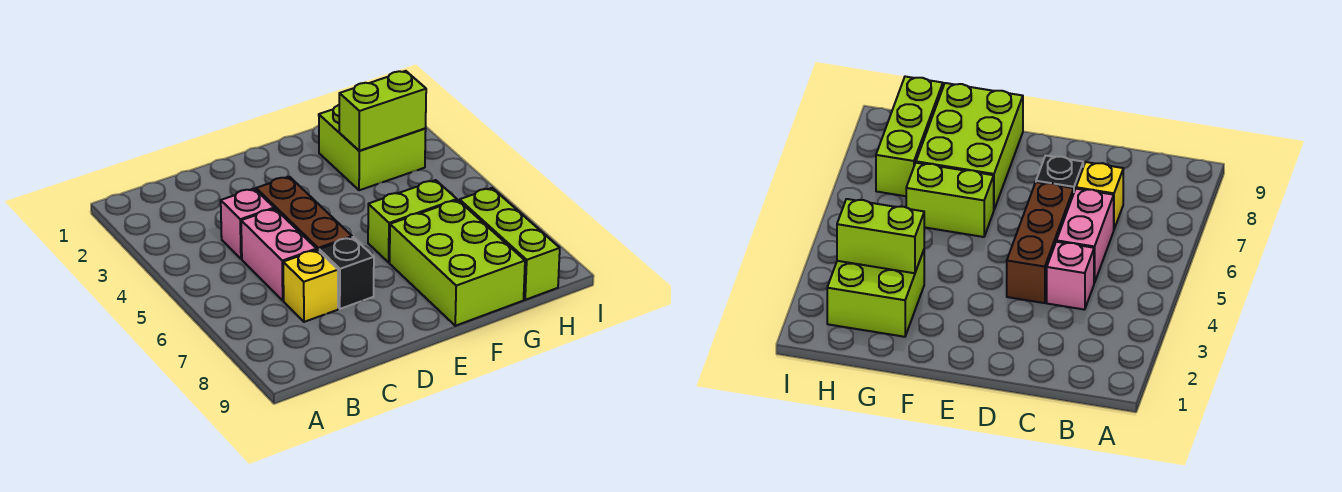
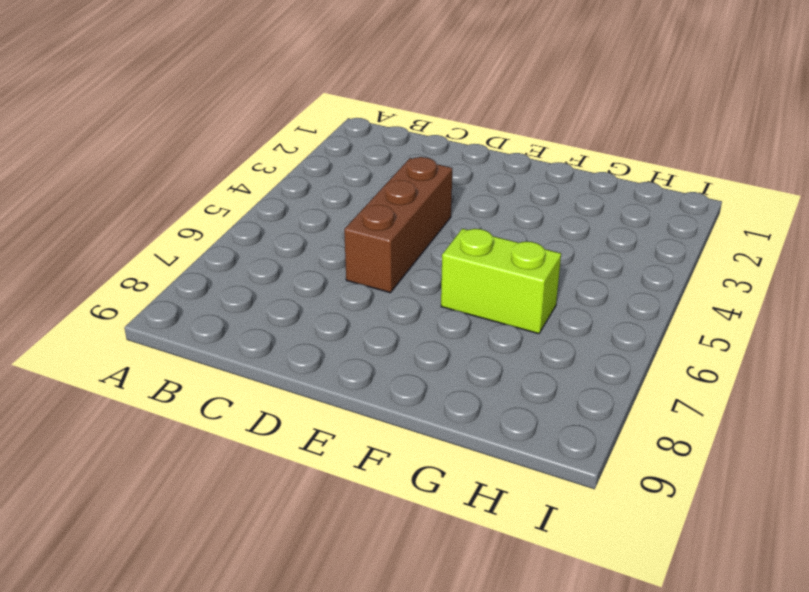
none -> pink 1x1 brick [221,189,274,259]
none -> pink 1x2 brick [241,209,316,300]

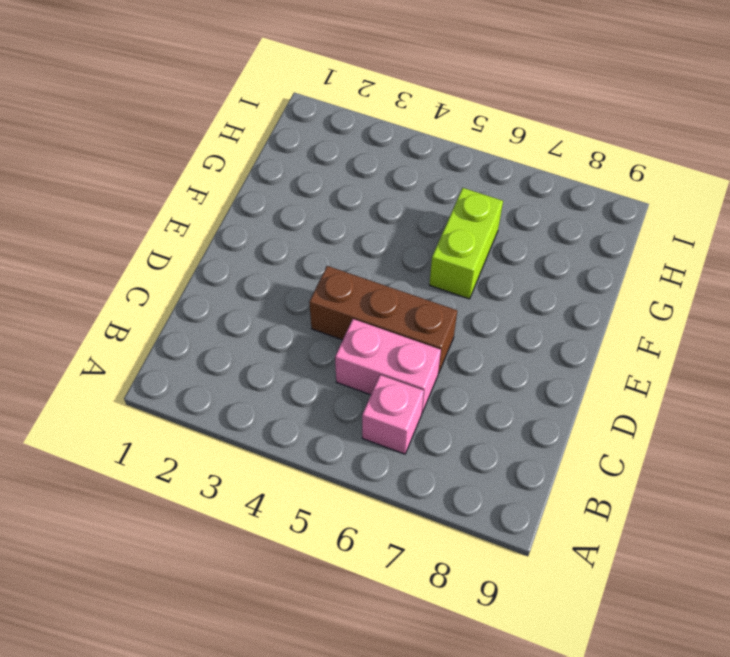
pink 1x1 brick [362,375,424,454] -> pink 1x1 brick moved to [221,189,274,259]
none -> yellow 1x1 brick [283,250,338,322]
none -> black 1x1 brick [319,237,374,309]

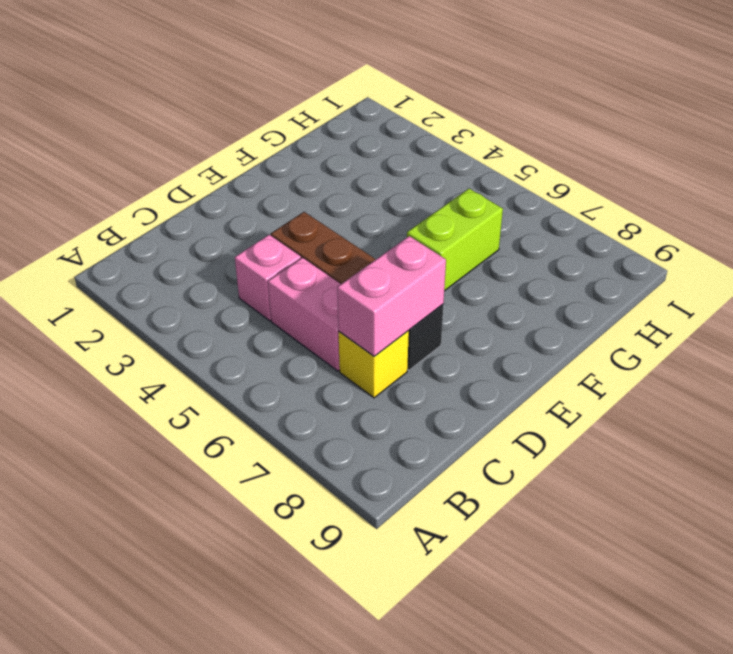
pink 1x2 brick [337,236,446,356] -> none
none -> lime 2x3 brick [390,200,525,326]
none -> lime 2x2 brick [319,105,426,190]

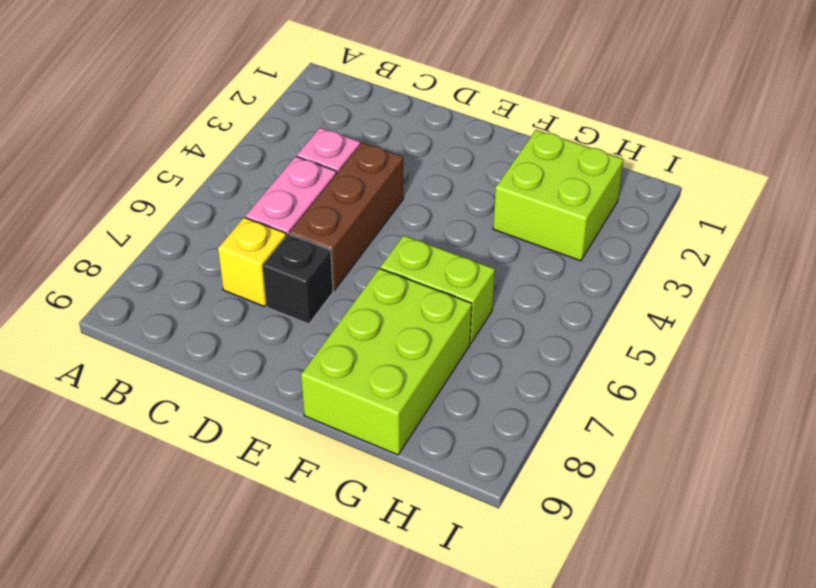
none -> lime 1x3 brick [460,188,560,300]
none -> lime 1x2 brick [339,71,426,151]

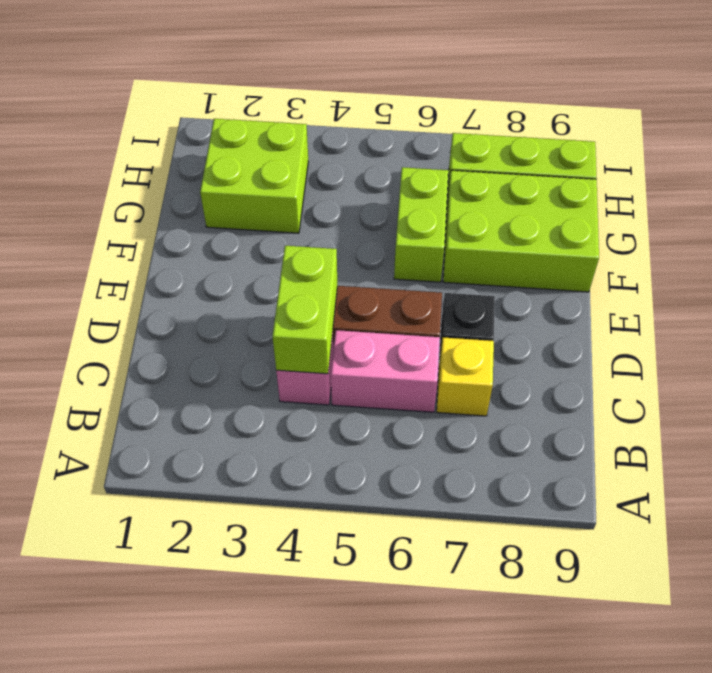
lime 1x2 brick [272,246,337,374] -> lime 1x2 brick moved to [339,71,426,151]

